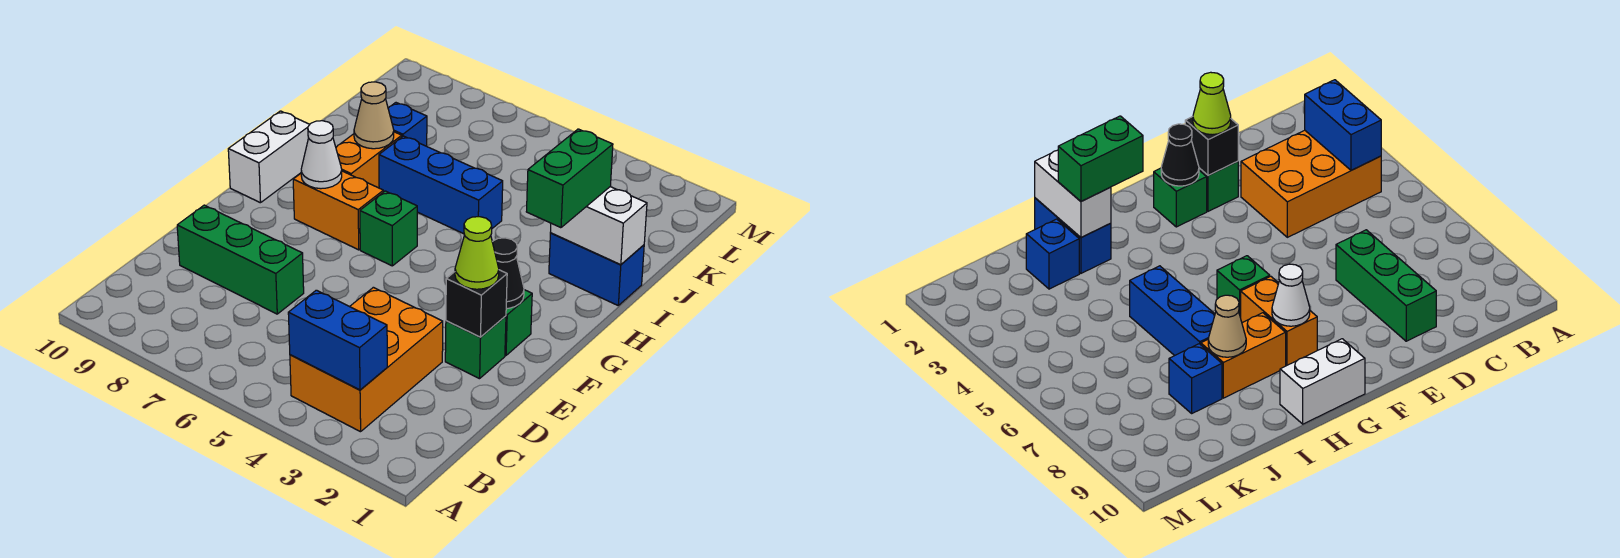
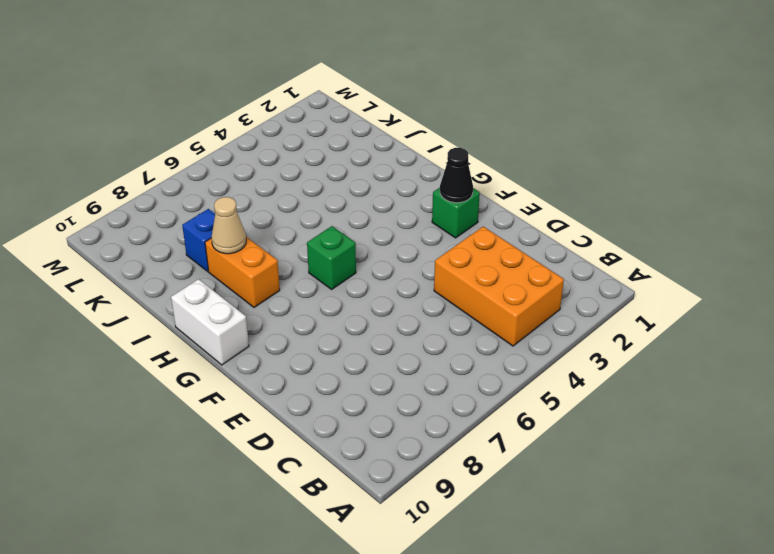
none -> green 1x3 brick [177,205,304,314]
none -> green 1x1 brick [445,316,506,379]
none -> orange 1x2 brick [293,171,383,250]

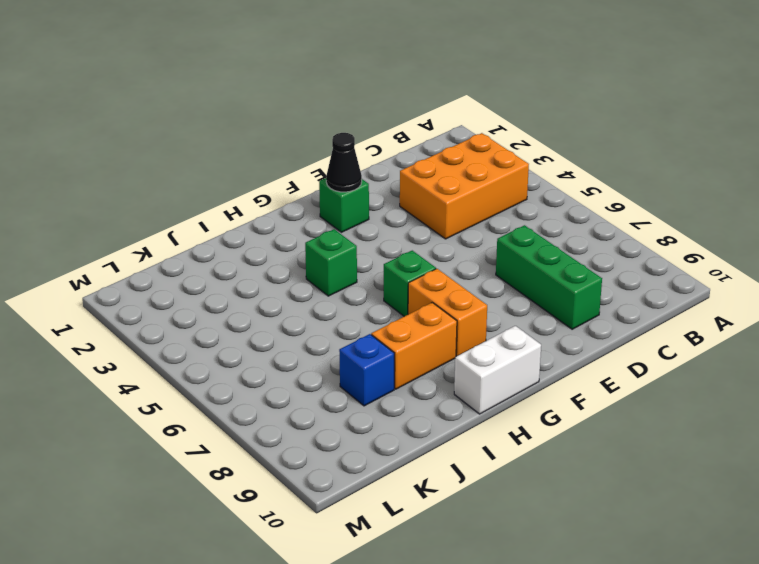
green 1x1 brick [305,229,357,296] -> green 1x1 brick moved to [445,316,506,379]
none -> blue 1x2 brick [549,233,644,305]
none -> blue 1x3 brick [379,136,503,234]
none -> blue 1x1 brick [1026,219,1079,289]

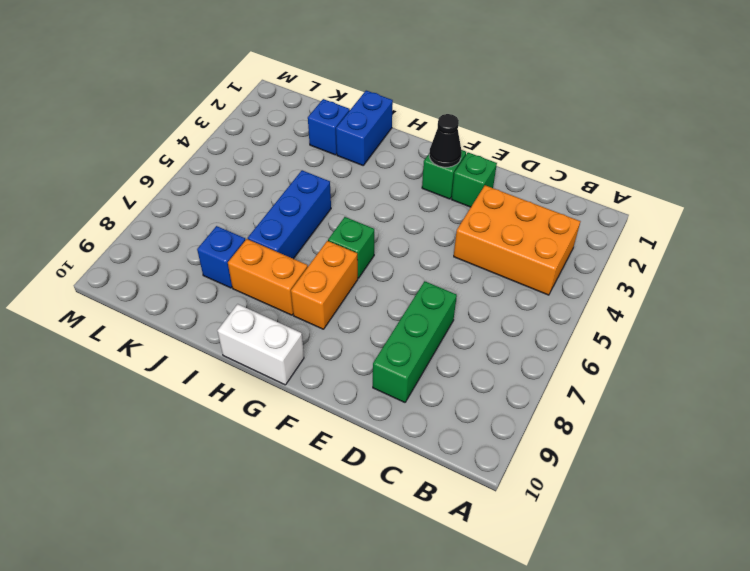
none -> blue 1x2 brick [288,290,387,390]
none -> black 1x1 brick [446,270,507,337]
none -> white 1x1 cone [301,121,342,189]

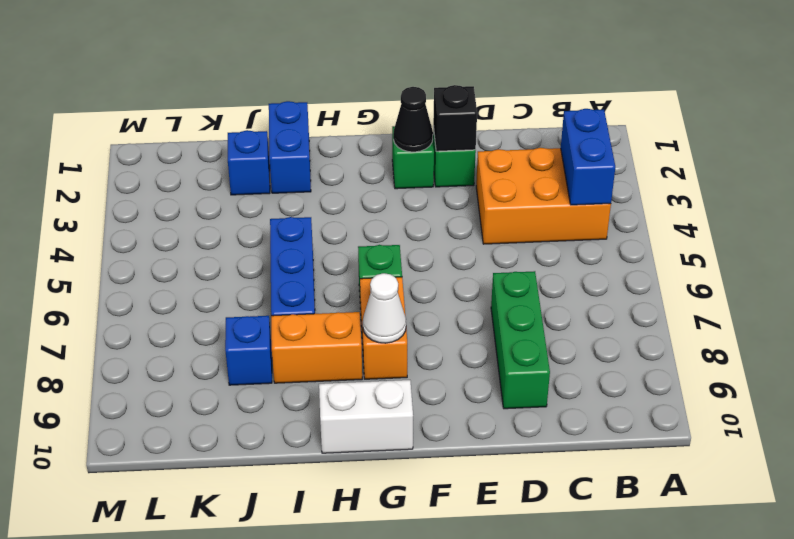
none -> white 1x2 brick [550,187,647,265]
none -> tan 1x1 cone [354,82,394,149]
none -> lime 1x1 cone [455,217,499,289]

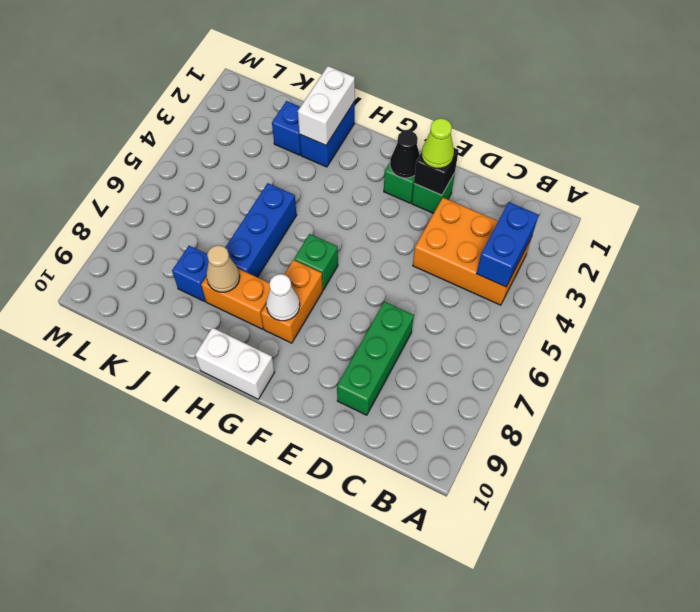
none -> green 1x2 brick [526,129,613,228]

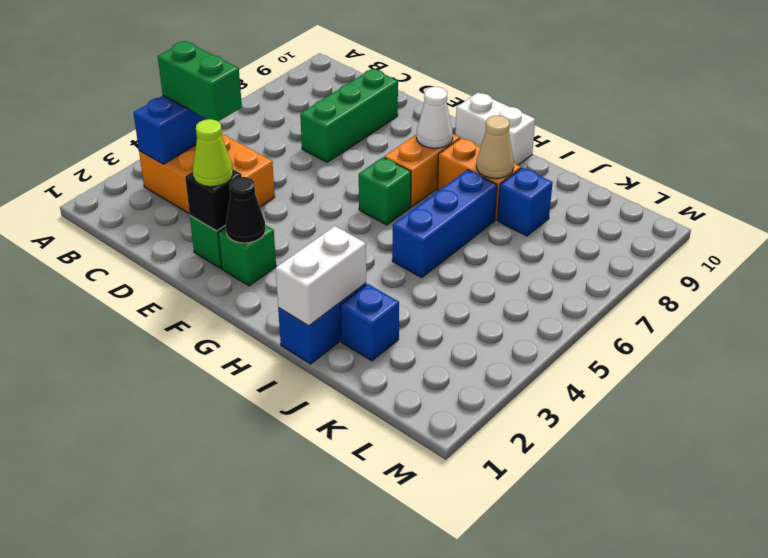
green 1x2 brick [158,41,242,121] -> green 1x2 brick moved to [526,129,613,228]

